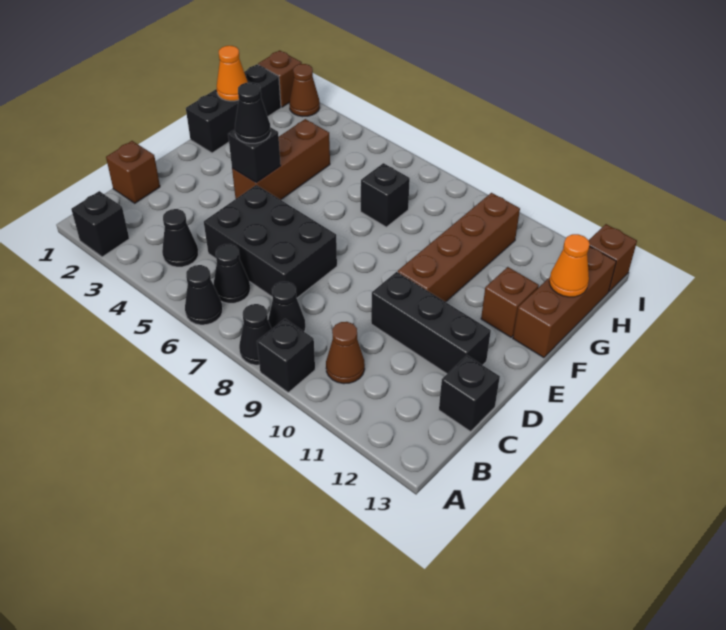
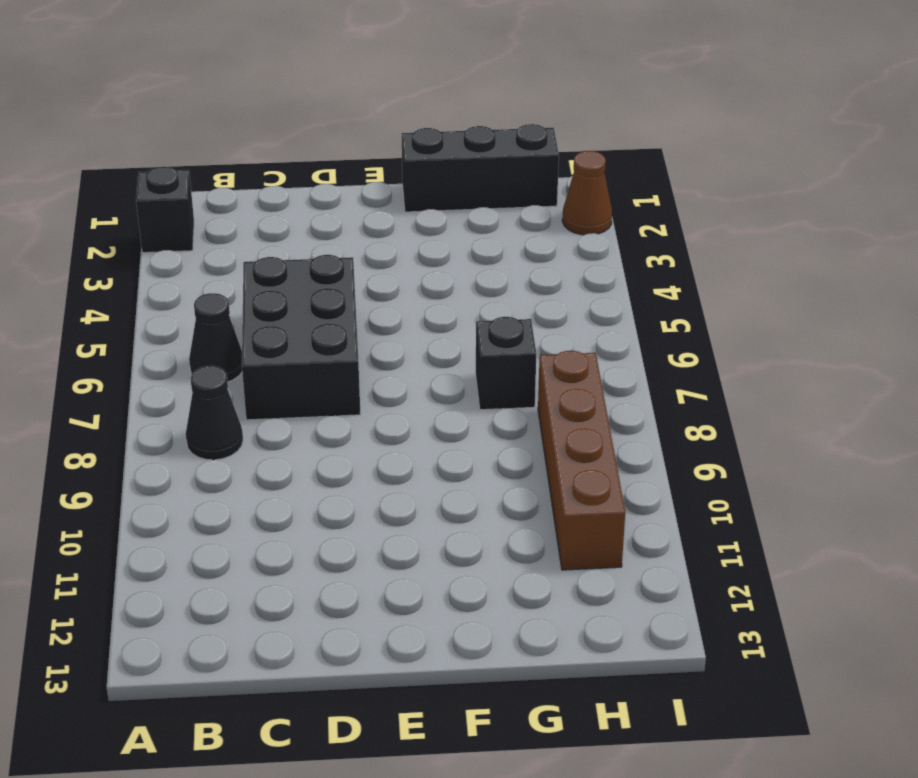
brown 1x4 brick [538,351,625,570] -> brown 1x4 brick turned to [398,193,520,302]
none -> black 1x1 cone [185,265,223,325]
none -> black 1x1 cone [239,304,272,365]
none -> black 1x1 brick [257,319,315,392]

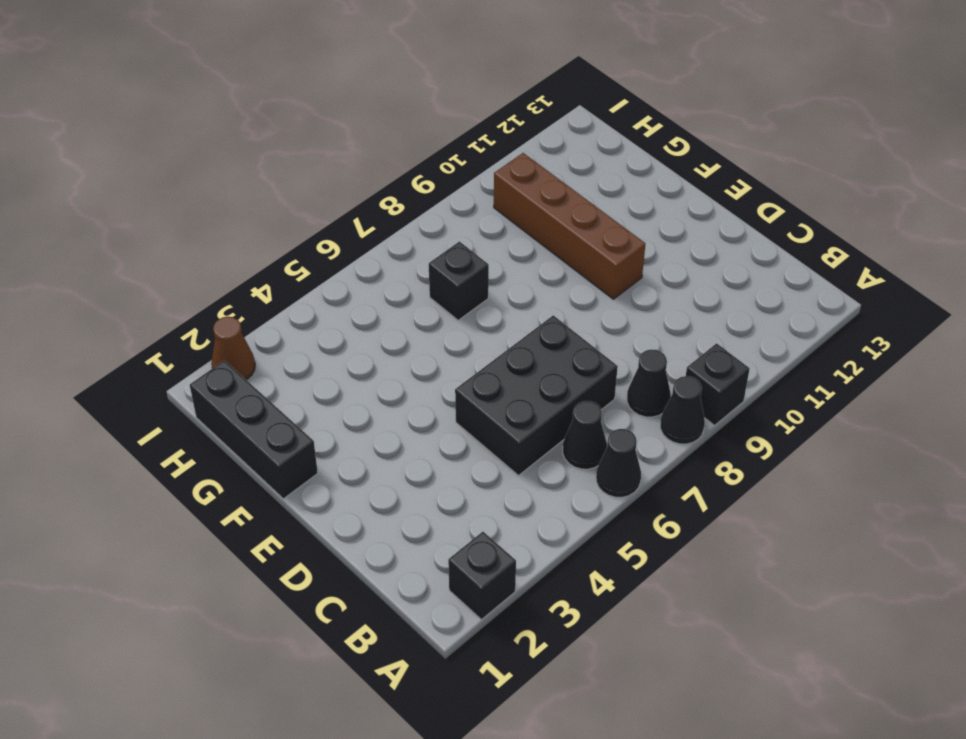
none -> black 1x1 cone [162,209,198,267]
none -> brown 1x1 cone [326,322,365,384]
none -> brown 1x1 brick [106,141,160,203]

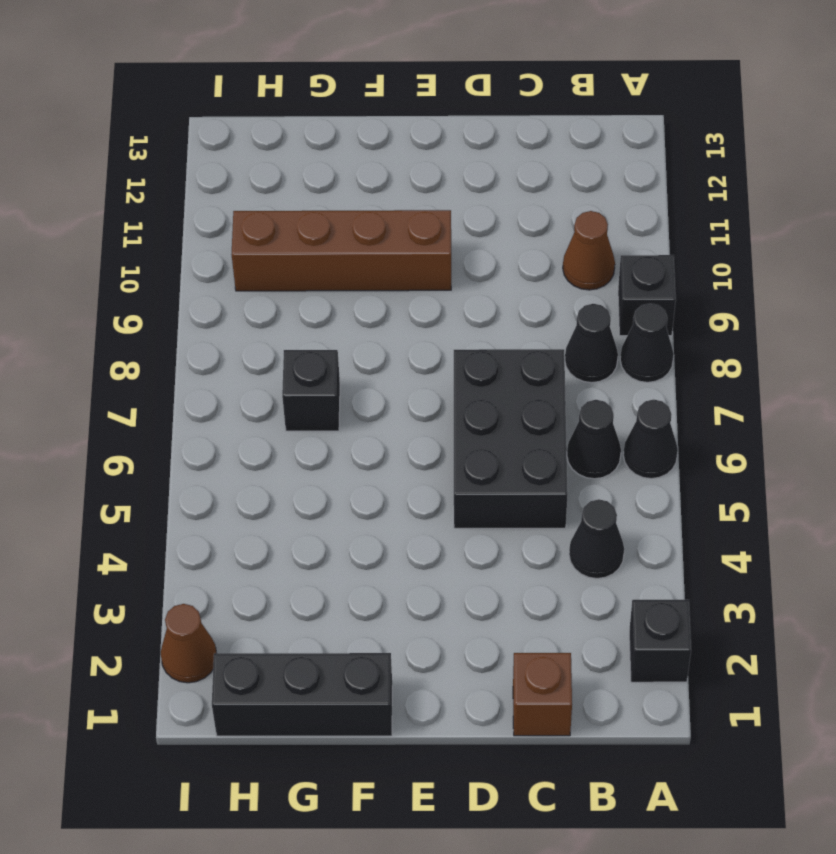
none -> black 1x1 brick [439,356,500,431]
none -> black 1x3 brick [371,272,491,374]
none -> brown 1x3 brick [232,119,330,200]

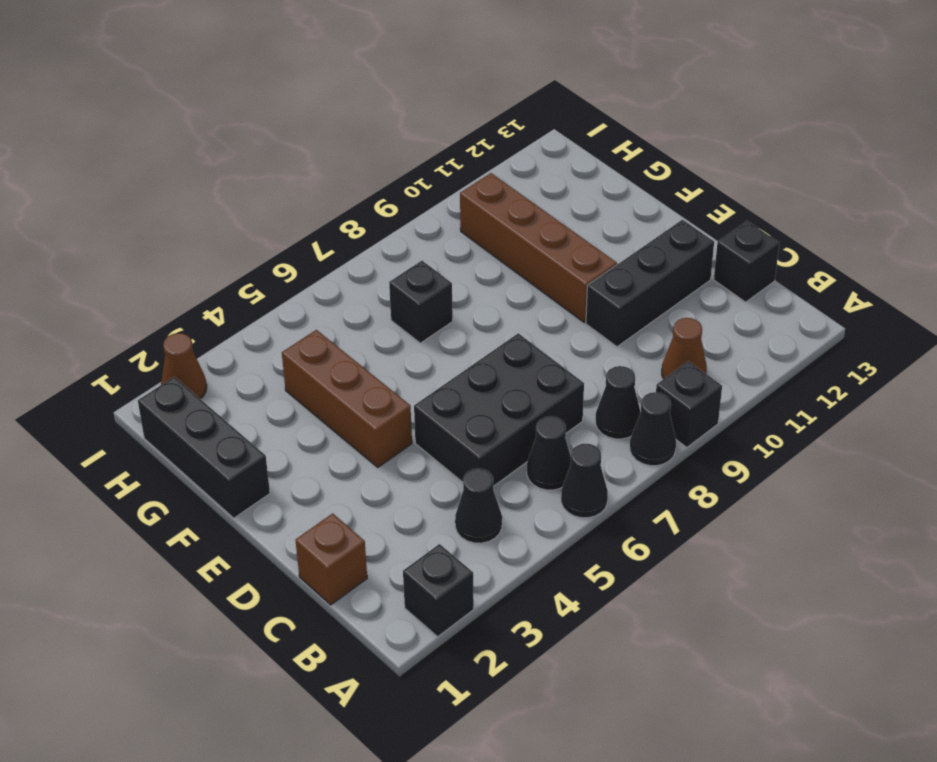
none -> brown 1x1 brick [481,267,539,337]
none -> brown 1x3 brick [513,246,616,358]
none -> brown 1x1 brick [258,50,302,107]

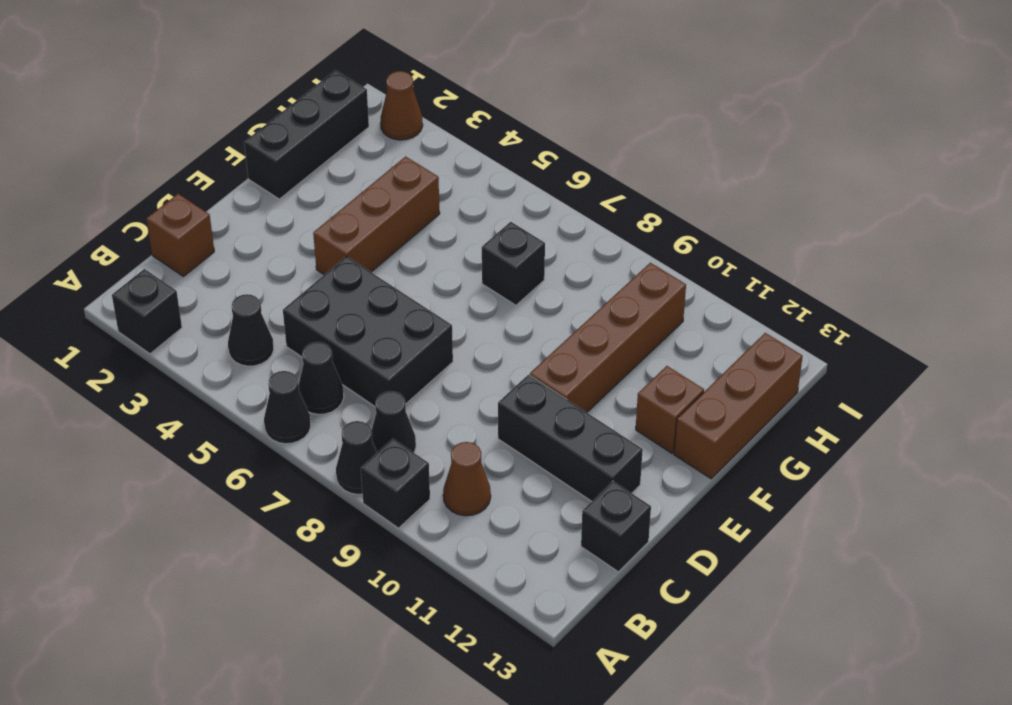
none -> brown 1x1 brick [258,50,302,107]
none -> brown 1x1 brick [589,224,637,292]
none -> black 1x1 brick [228,127,281,183]

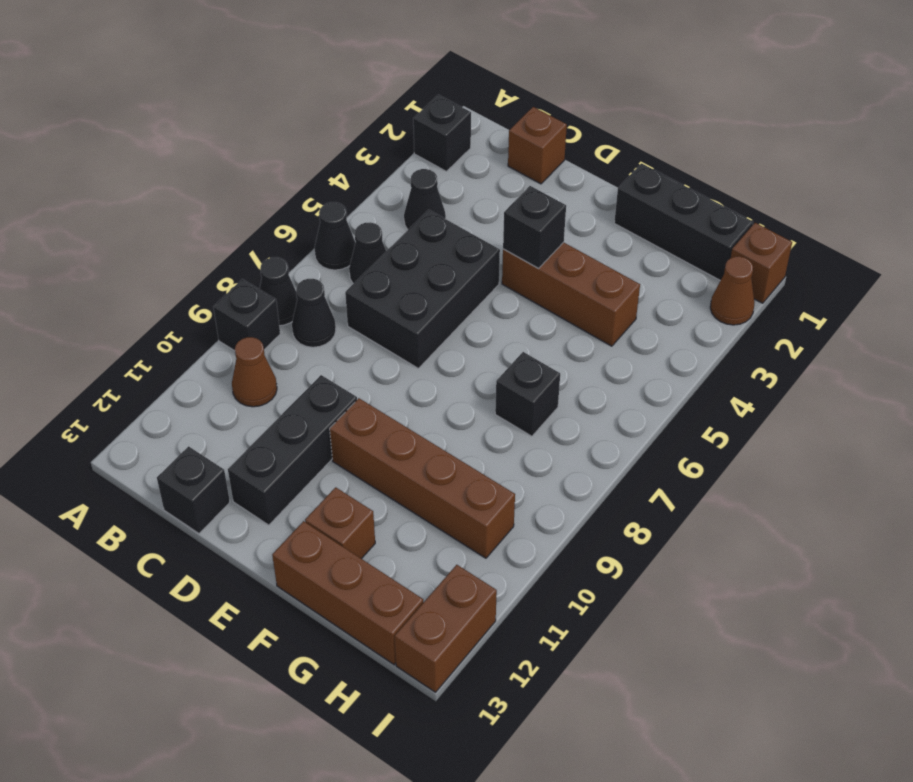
brown 1x2 brick [395,565,497,692] -> brown 1x1 brick [589,224,637,292]
none -> orange 1x1 cone [217,46,248,101]
none -> orange 1x1 cone [549,234,590,297]
none -> black 1x1 cone [235,82,271,143]

